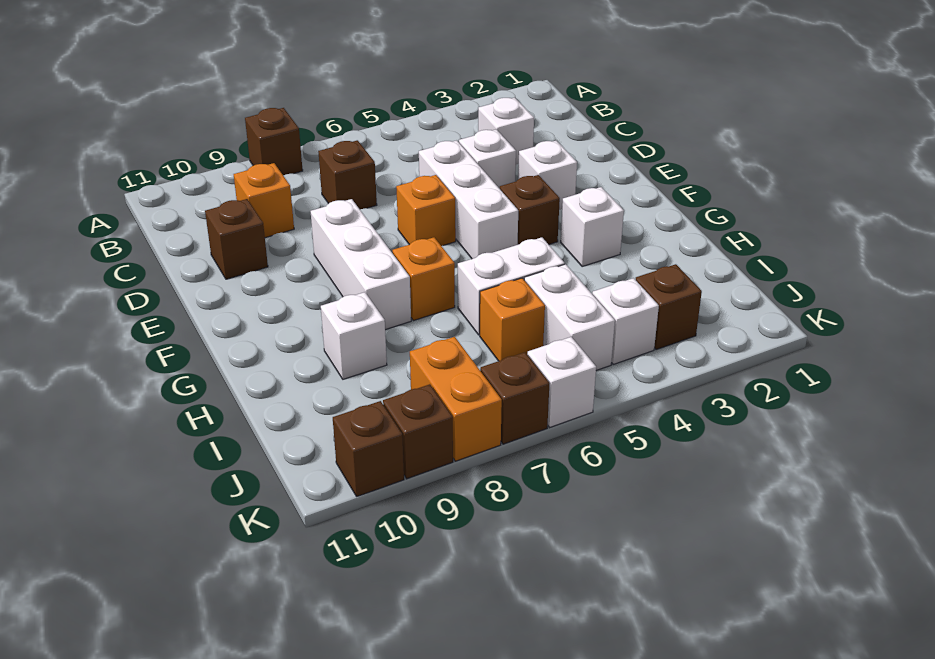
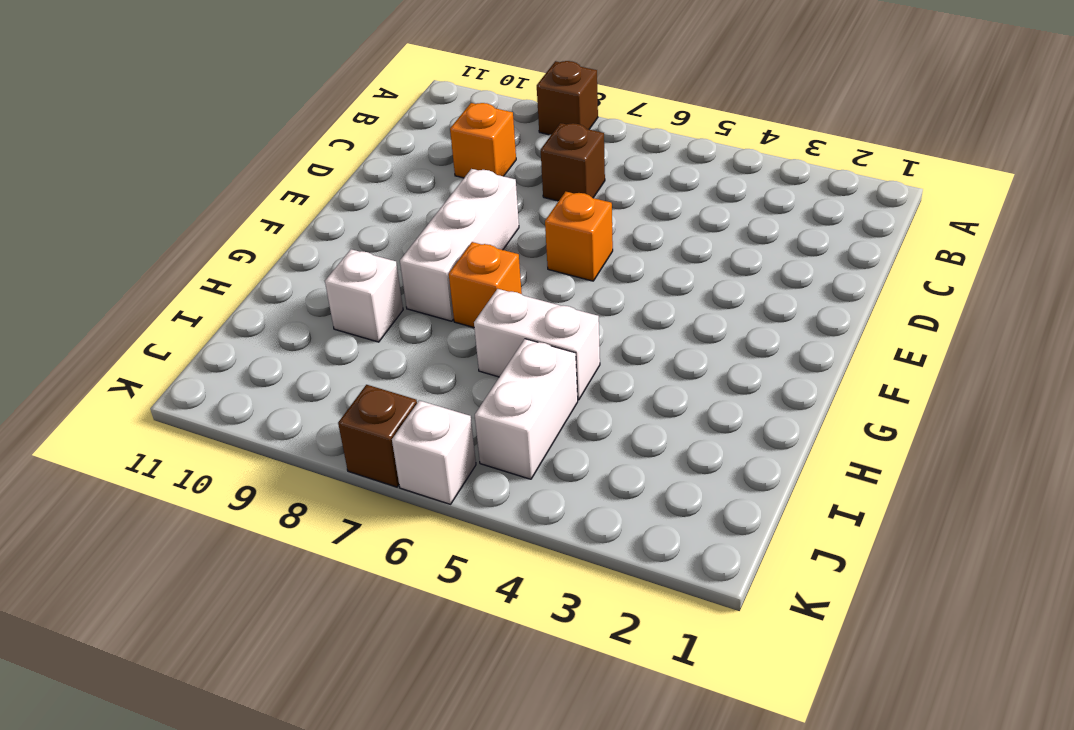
none -> white 1x1 brick [478,98,534,165]
none -> white 1x1 brick [459,129,516,189]
none -> white 1x3 brick [419,140,518,259]

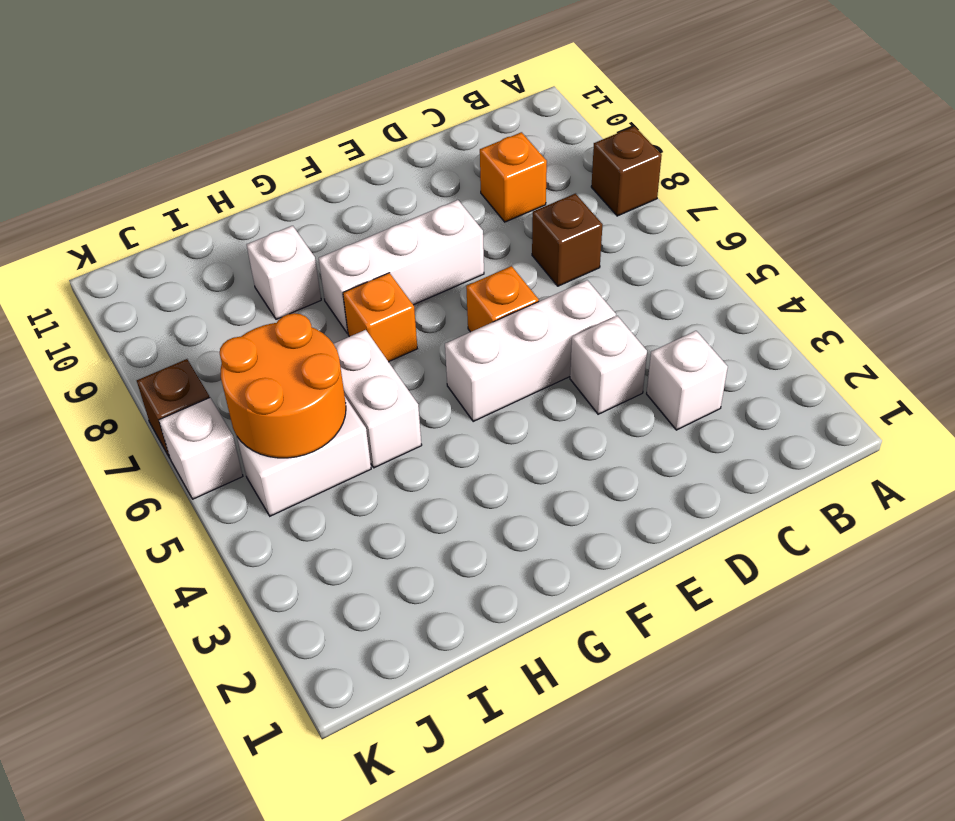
orange 2x2 round brick [220,313,346,458] -> none
none -> brown 1x1 brick [205,199,268,279]
none -> white 1x1 brick [518,141,577,210]
none -> brown 1x1 brick [500,175,560,245]

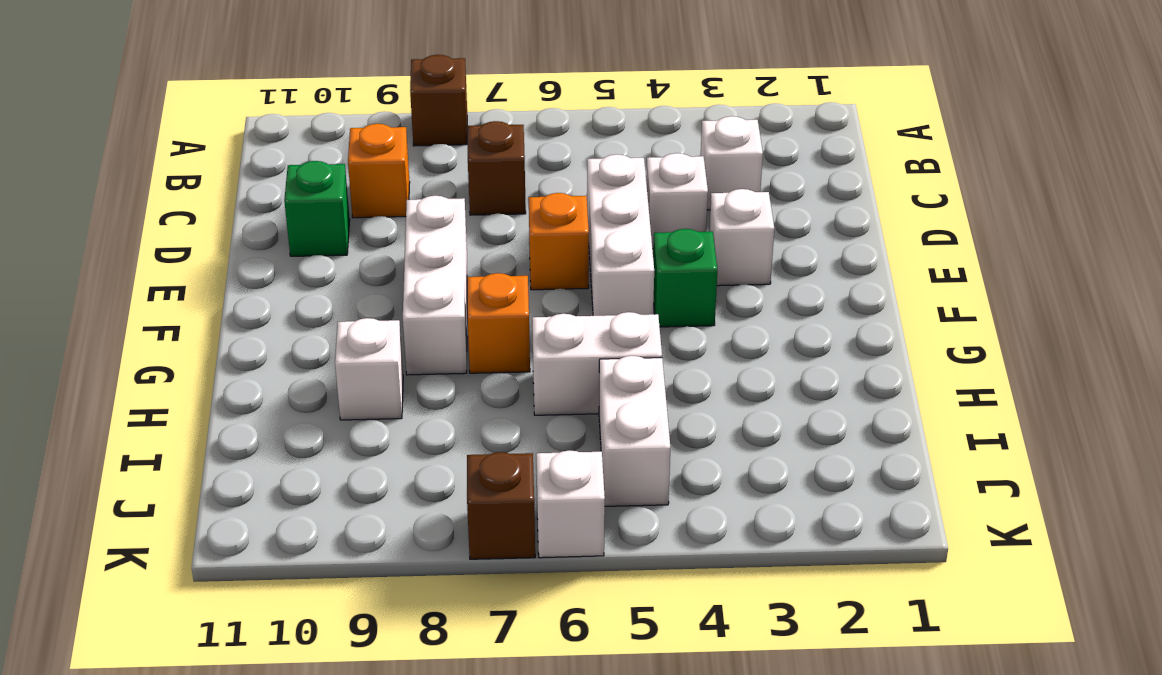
green 1x1 brick [284,161,350,256] -> brown 1x1 brick [205,199,268,279]
green 1x1 brick [653,229,717,327] -> brown 1x1 brick [500,175,560,245]
none -> white 1x1 brick [561,187,624,267]
none -> orange 1x1 brick [480,278,545,361]
none -> brown 1x1 brick [636,264,702,350]

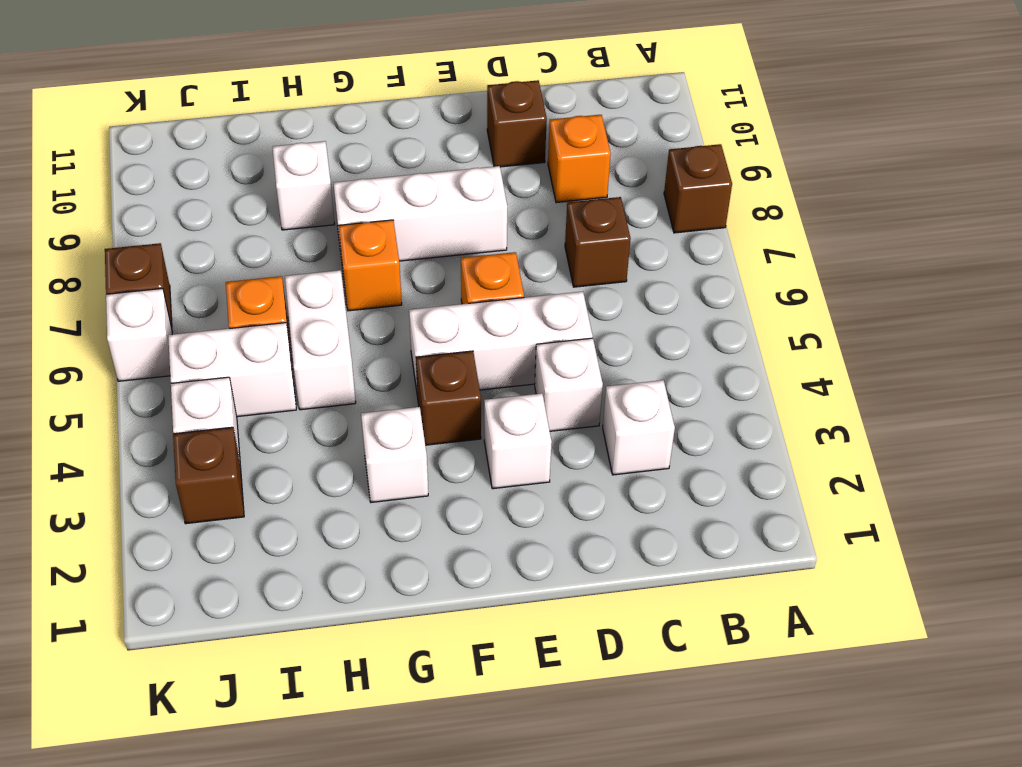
none -> orange 1x2 brick [410,337,502,461]
none -> brown 1x1 brick [383,384,453,479]
none -> brown 1x1 brick [333,401,404,496]

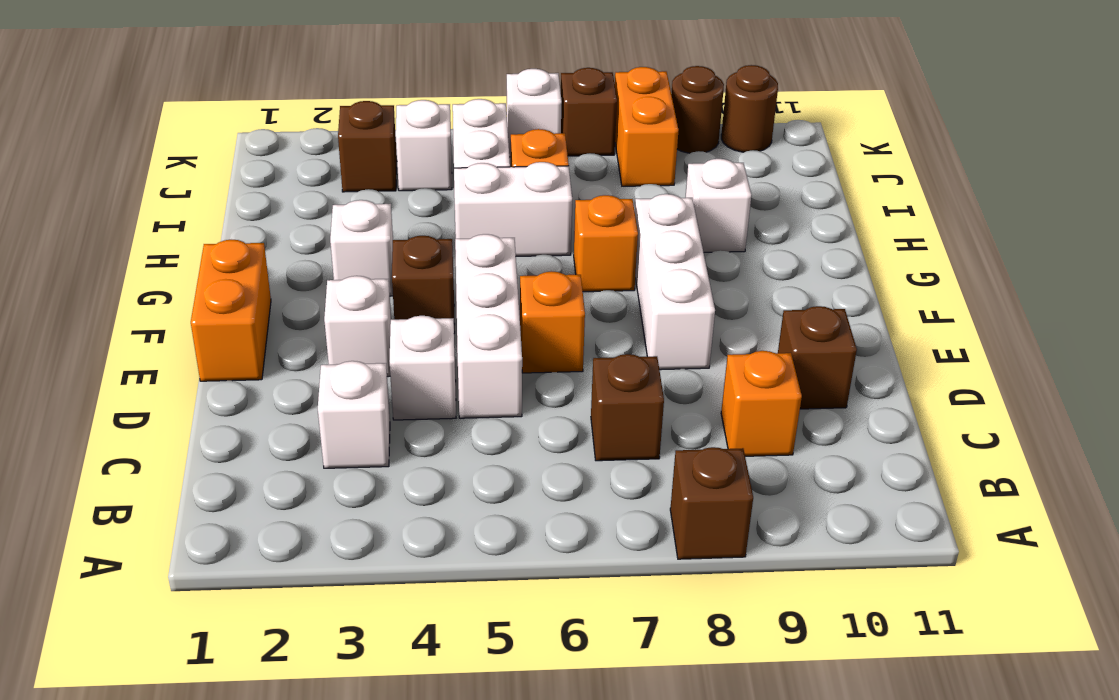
orange 1x2 brick [191,240,271,381] -> none
brown 1x1 round brick [671,66,724,153] -> brown 1x1 brick [383,384,453,479]
brown 1x1 round brick [721,65,778,152] -> brown 1x1 brick [333,401,404,496]

